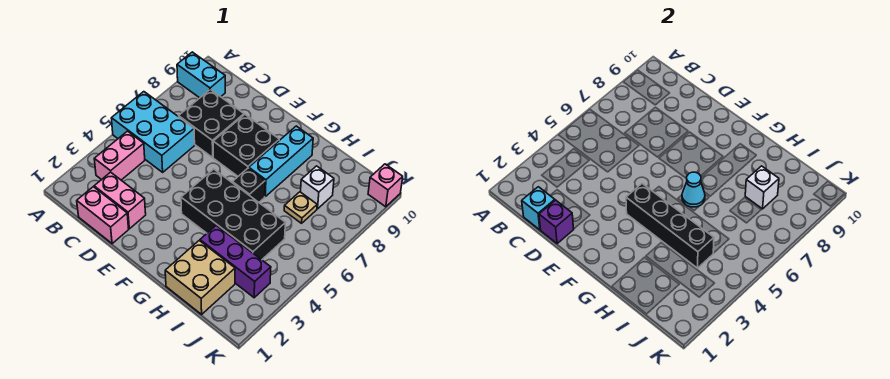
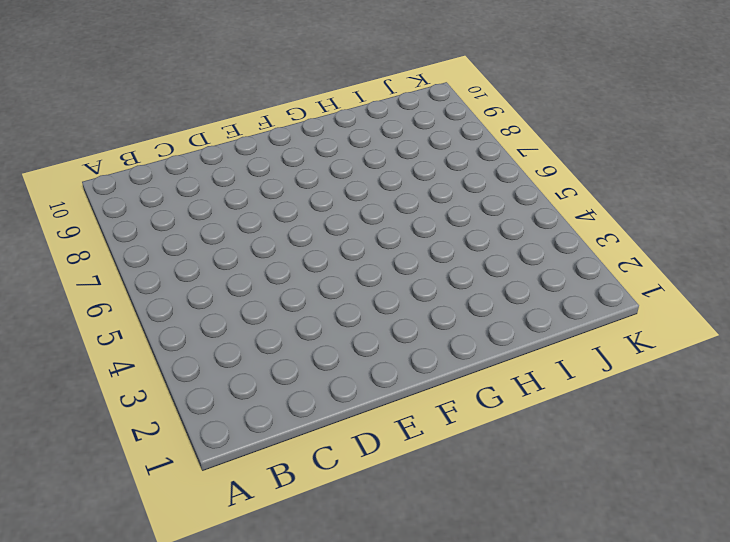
none -> cyan 2x3 brick [111,92,195,172]
none -> cyan 1x2 brick [177,52,225,98]
none -> pink 1x2 brick [94,131,145,180]

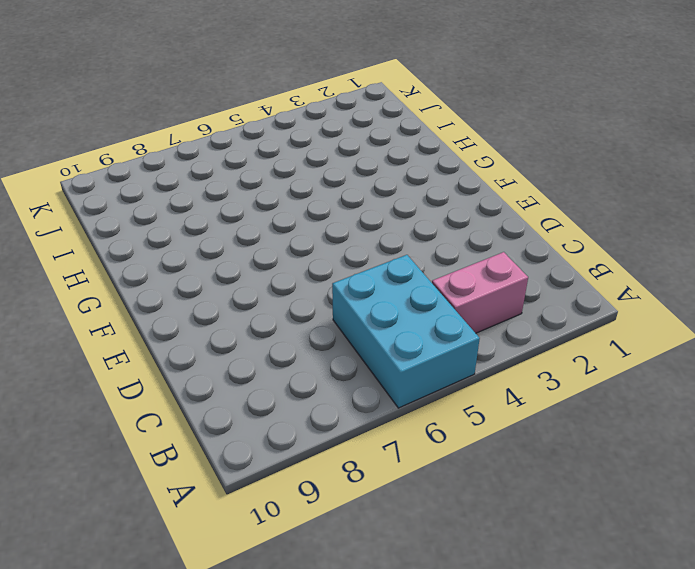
none -> cyan 1x2 brick [177,52,225,98]
none -> pink 1x2 brick [77,187,129,244]
none -> pink 1x2 brick [94,172,146,229]

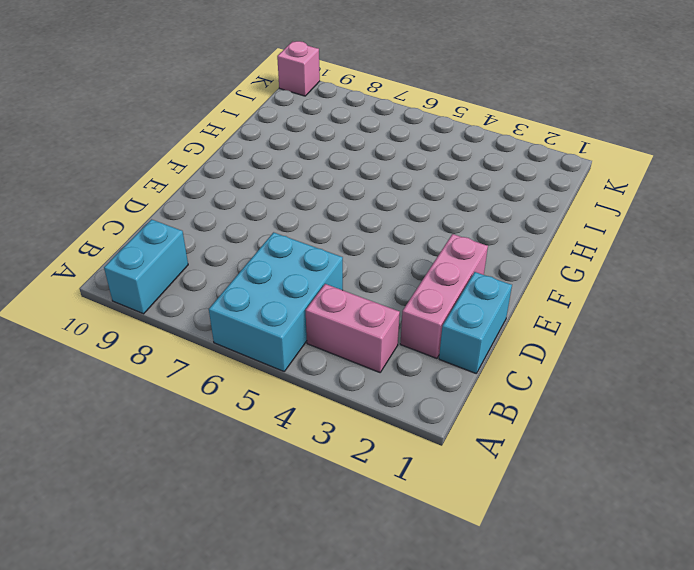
cyan 1x2 brick [439,272,512,373] -> pink 1x2 brick [77,187,129,244]
pink 1x3 brick [400,234,488,358] -> pink 1x2 brick [94,172,146,229]
none -> black 2x2 brick [179,90,244,157]
none -> black 2x2 brick [213,115,279,176]
none -> black 2x4 brick [181,169,285,260]

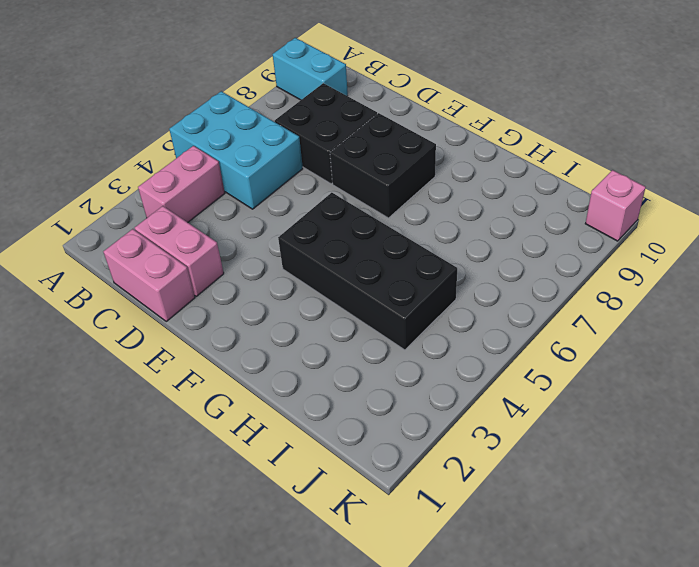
none -> black 1x1 brick [232,168,265,202]
none -> cyan 1x3 brick [249,126,313,196]
none -> tan 2x2 brick [165,241,235,314]

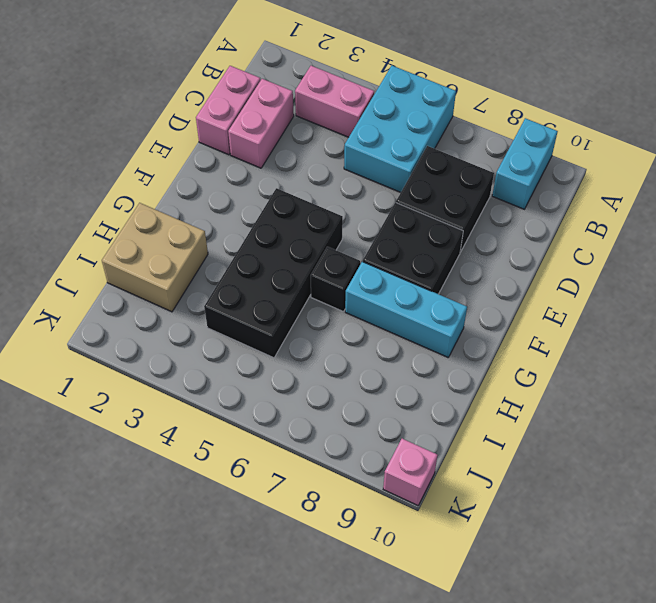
none -> purple 1x3 brick [200,225,271,298]
none -> tan 1x1 plate [284,192,317,223]
none -> white 1x1 brick [301,166,334,209]

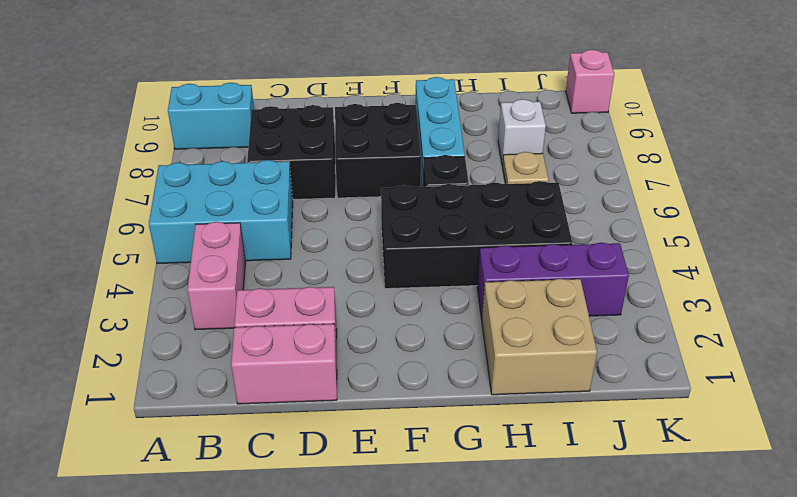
none -> cyan 1x1 brick [522,187,555,230]
none -> purple 1x1 brick [539,200,574,244]
none -> black 1x4 brick [626,184,714,268]

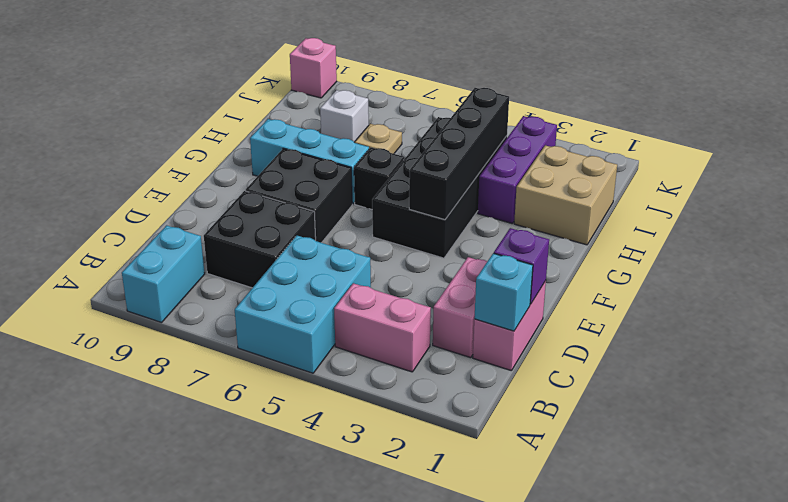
none -> cyan 1x1 cone [682,172,705,207]
none -> white 1x1 brick [745,166,779,209]

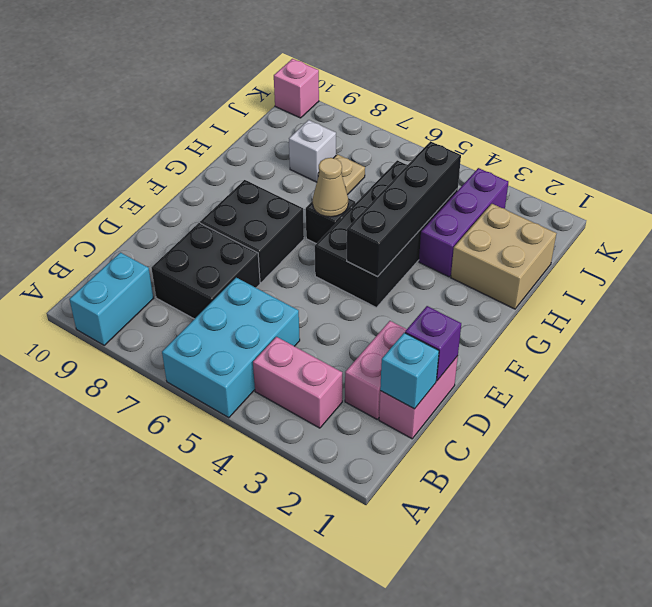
tan 1x1 cone [313,158,348,217] -> cyan 1x1 cone [682,172,705,207]
none -> cyan 1x3 brick [249,126,313,196]
none -> white 1x1 brick [745,166,779,209]

